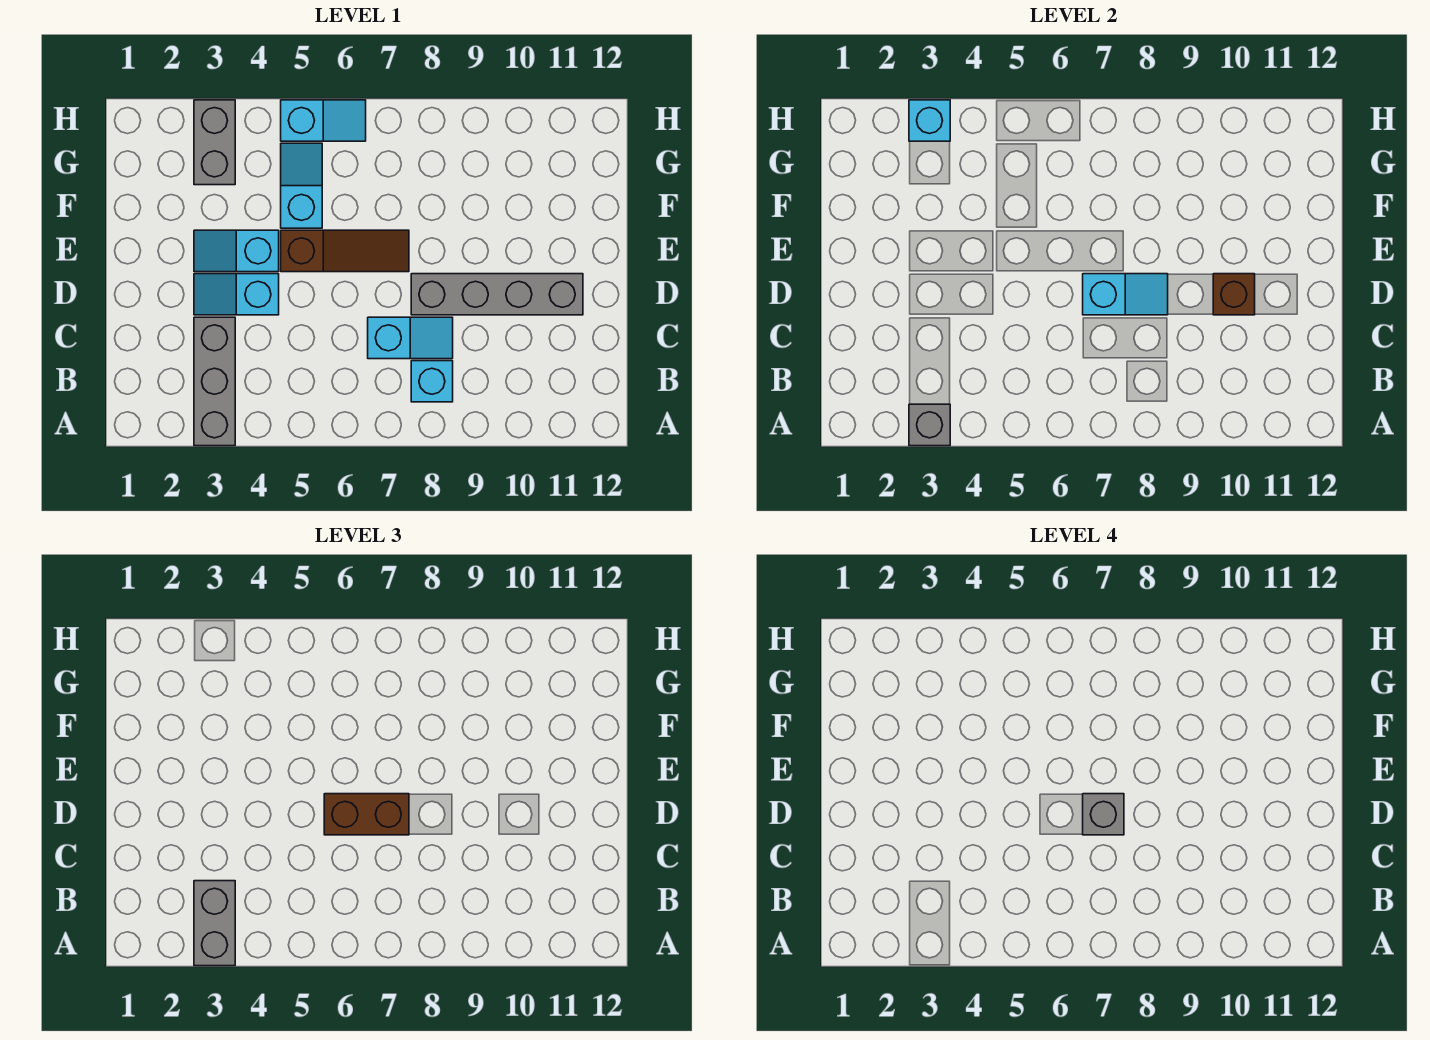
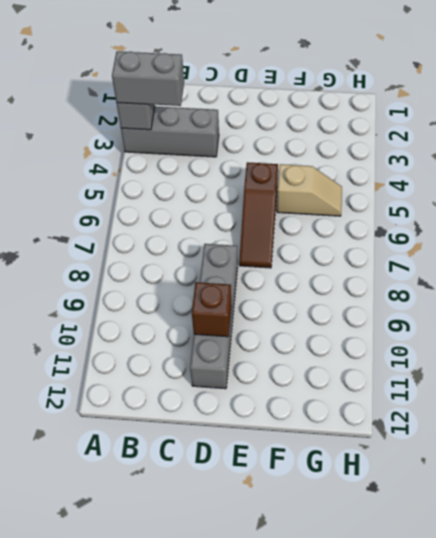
tan 1x2 slope [277,164,342,216] -> cyan 1x2 slope [281,143,322,228]
none -> cyan 1x1 brick [411,361,453,402]
none -> cyan 1x2 slope [368,317,453,359]
none -> cyan 1x2 slope [194,274,279,315]

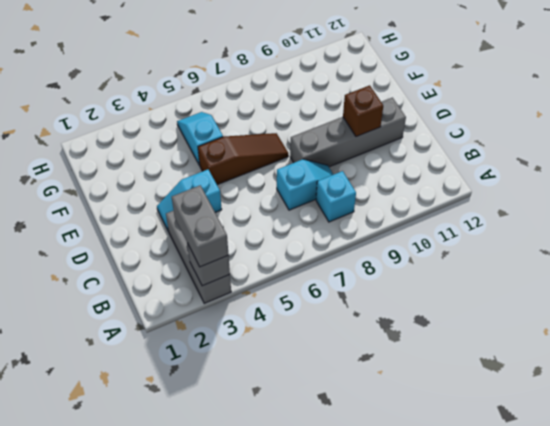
none -> cyan 1x2 slope [194,230,279,272]
none -> grey 1x2 brick [194,100,235,185]
none -> cyan 1x2 slope [281,100,366,141]

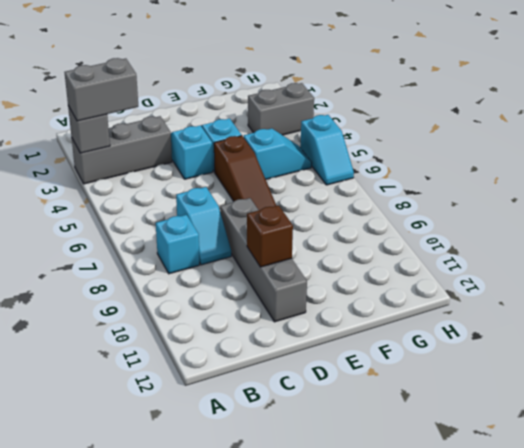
none -> cyan 1x2 slope [1083,274,1168,315]
none -> cyan 1x1 brick [909,100,950,141]
none -> brown 1x2 brick [324,794,409,835]

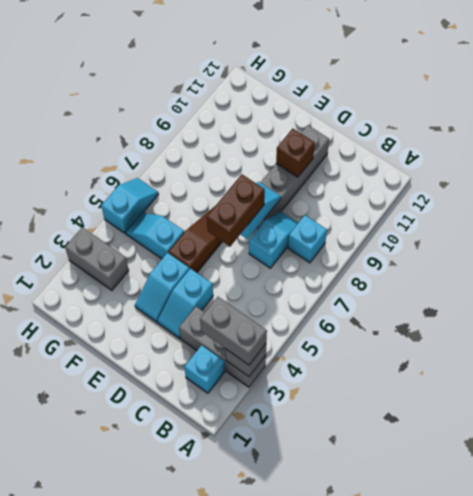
cyan 1x1 brick [184,345,225,393] -> cyan 1x1 brick moved to [909,100,950,141]
none -> grey 1x1 brick [1083,794,1124,835]

